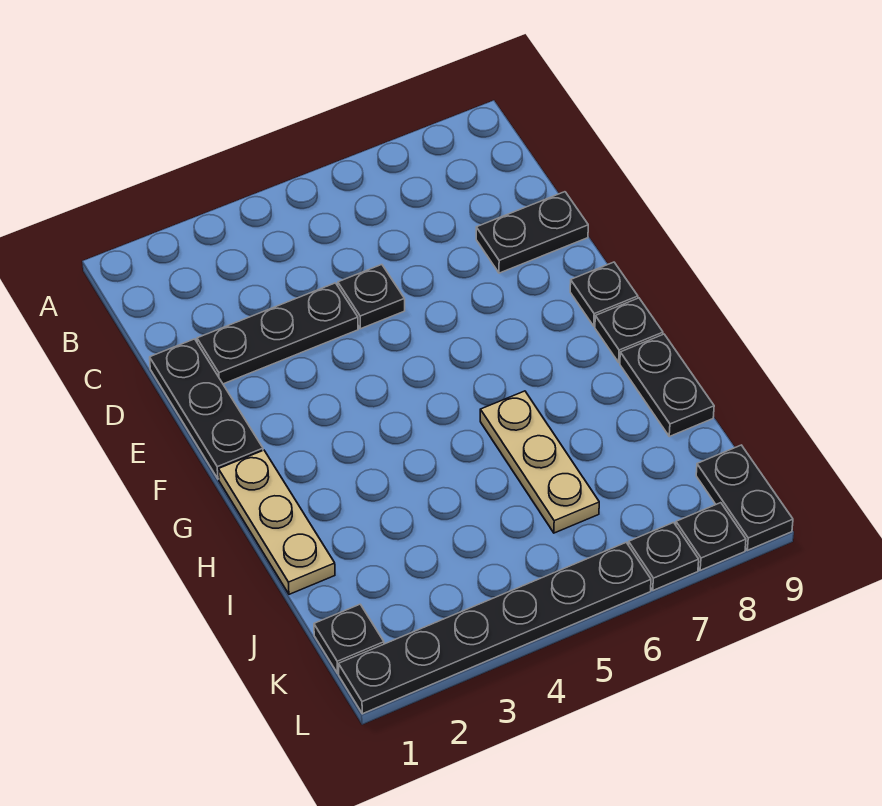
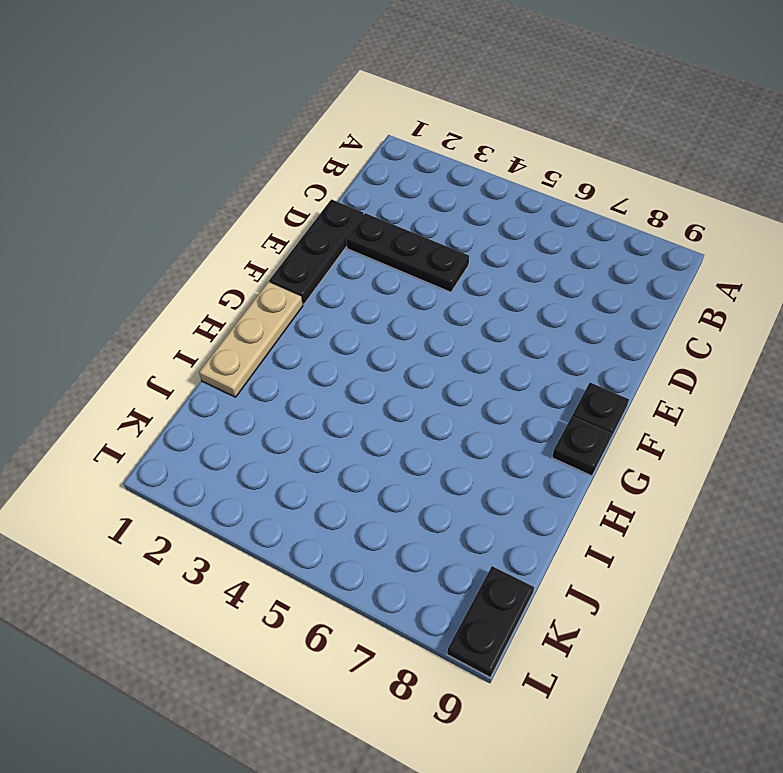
none -> black 1x1 plate [338,265,405,329]
none -> black 1x2 plate [476,192,588,273]
none -> tan 1x3 plate [480,391,599,533]

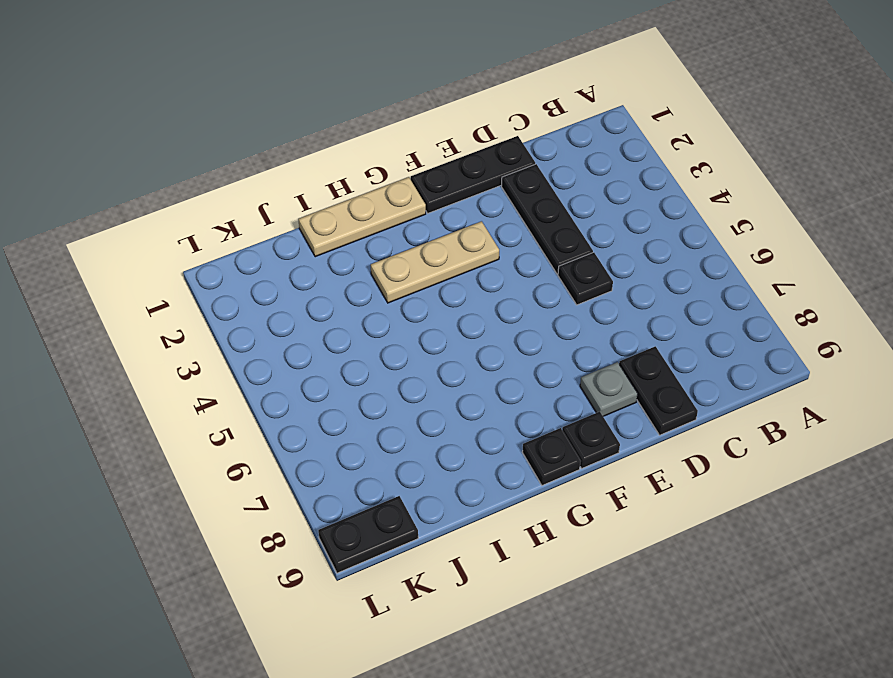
grey 1x1 plate [580,362,637,416] -> none
tan 1x3 plate [371,221,499,303] -> tan 1x3 plate moved to [480,391,599,533]
none -> black 1x2 plate [620,334,714,436]
none -> black 1x1 plate [314,604,384,673]
none -> black 1x6 plate [338,543,651,714]

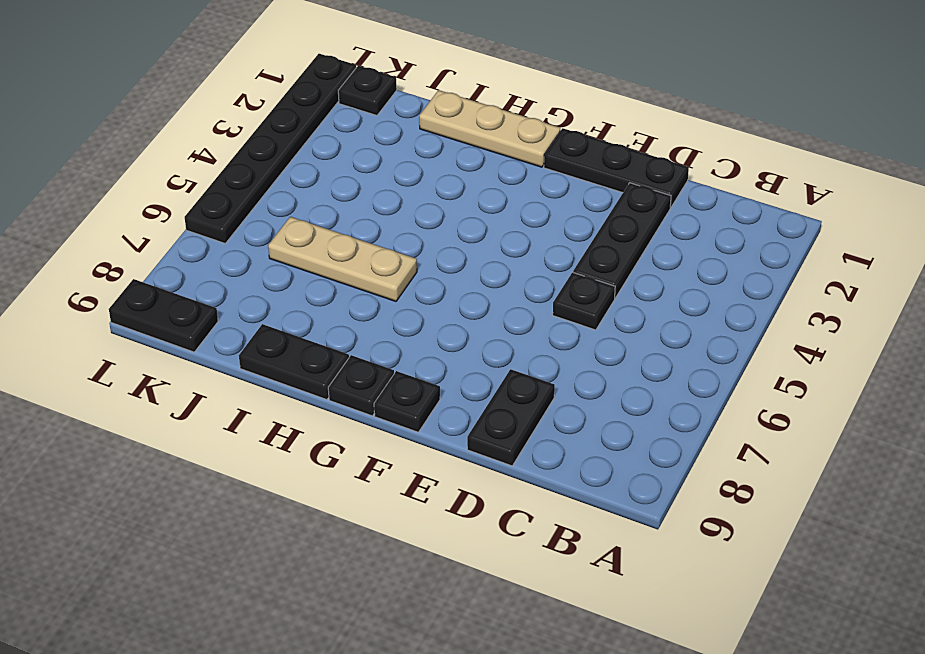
none -> black 1x1 plate [629,522,699,590]
none -> black 1x1 plate [676,503,746,570]

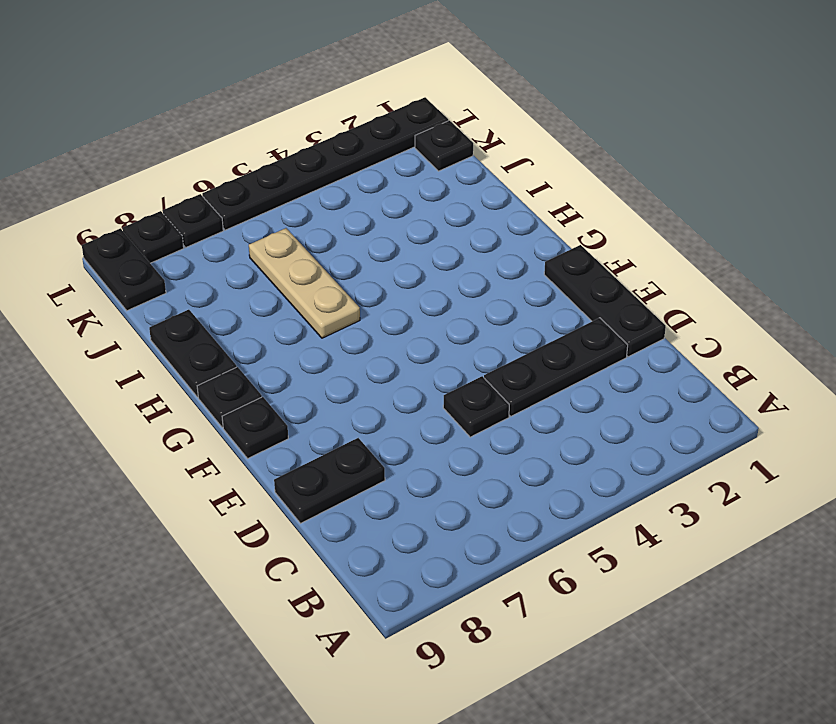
none -> tan 1x3 plate [218,450,335,594]

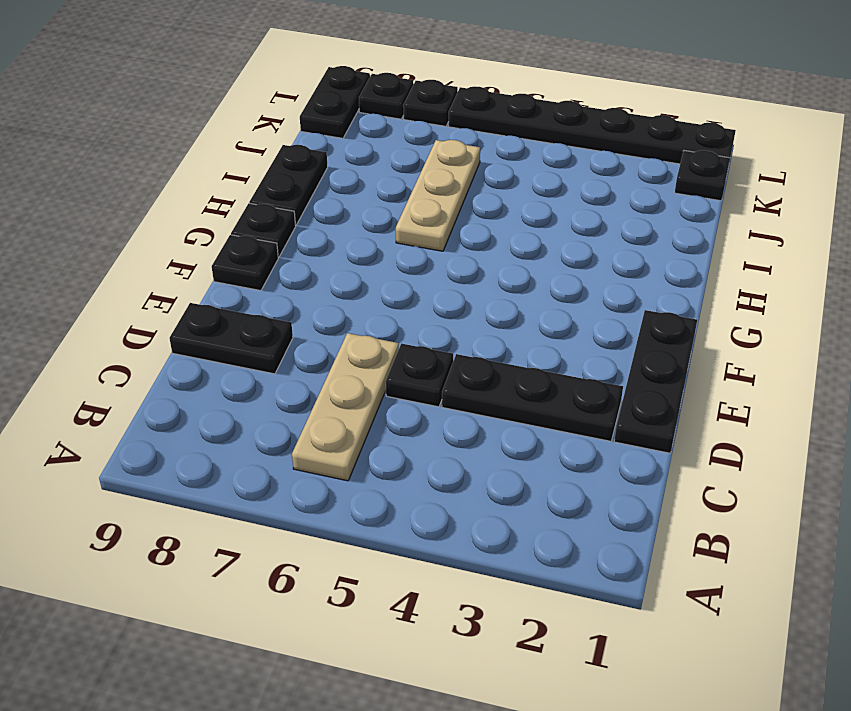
tan 1x3 plate [292,333,399,481] -> tan 1x3 plate moved to [218,450,335,594]

